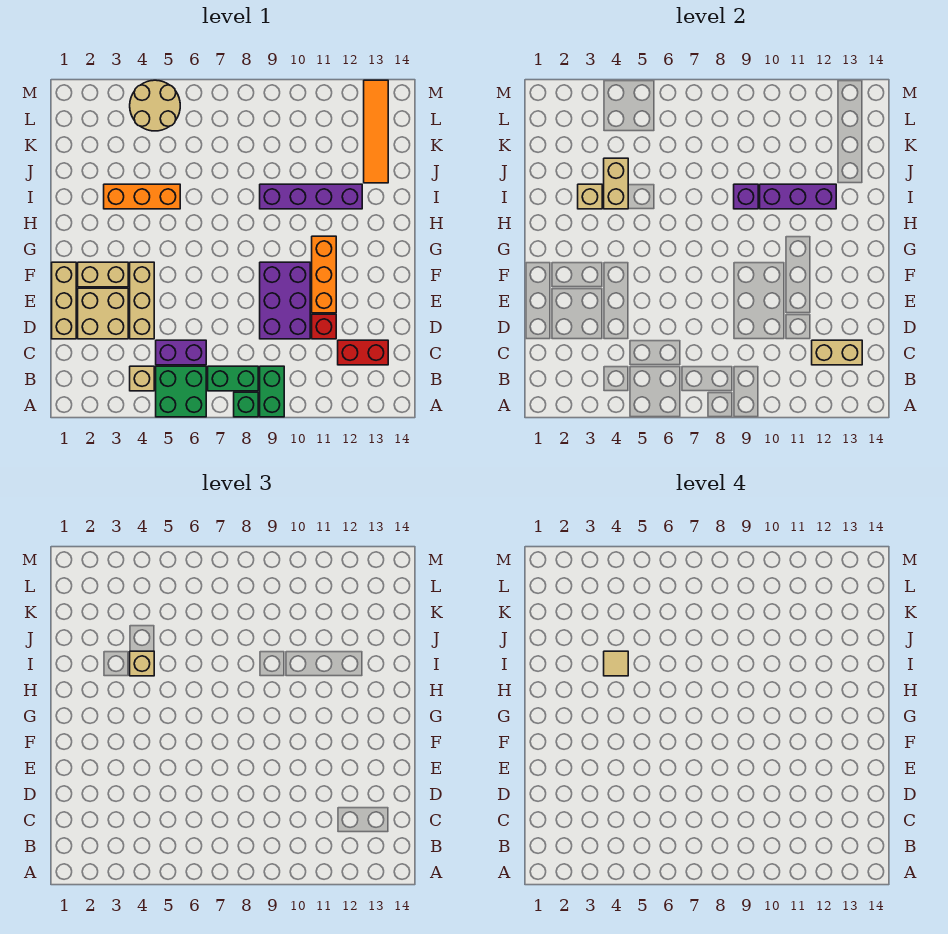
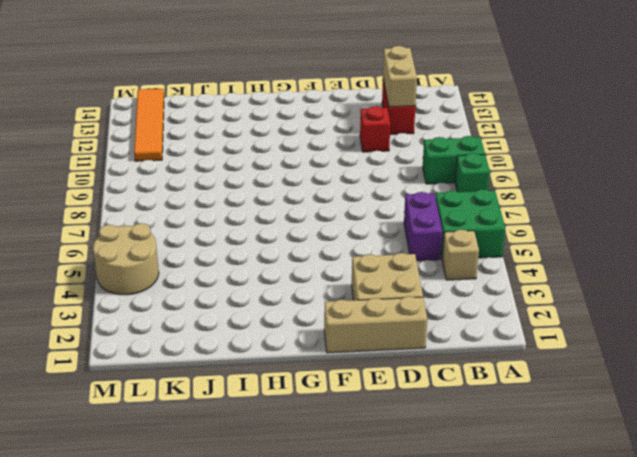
orange 1x4 tile [134,89,164,161] -> orange 1x4 tile turned to [364,80,388,183]
none -> green 1x2 brick [208,366,258,391]
none -> tan 1x3 brick [130,262,154,339]
none -> purple 2x3 brick [260,262,310,339]

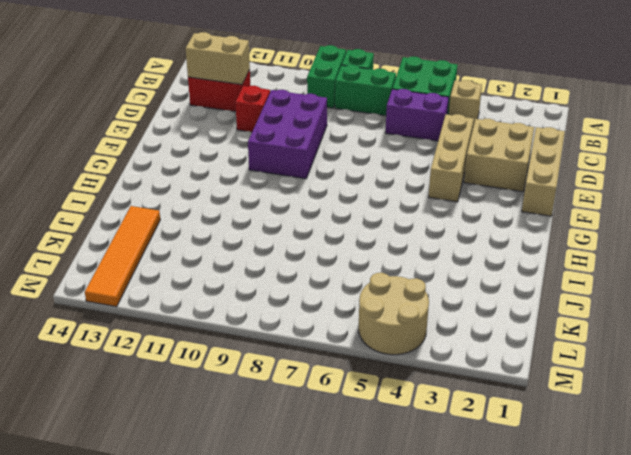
none -> orange 1x3 brick [312,236,336,313]
none -> tan 1x2 brick [78,262,128,287]
none -> orange 1x3 brick [104,184,180,209]

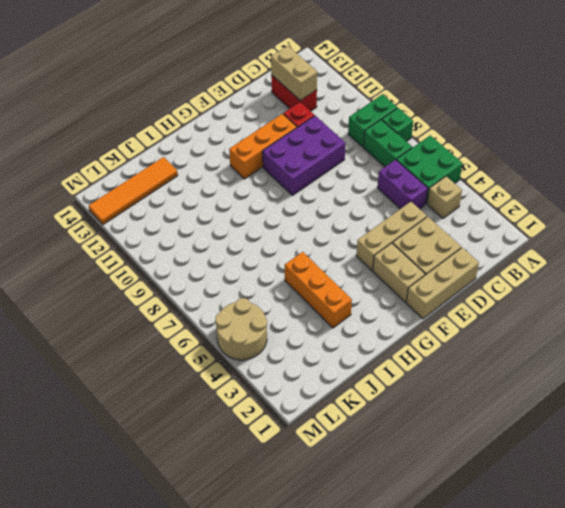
none -> purple 1x4 brick [260,184,362,209]
none -> tan 1x1 brick [578,184,602,209]
none -> tan 1x2 brick [604,158,628,209]

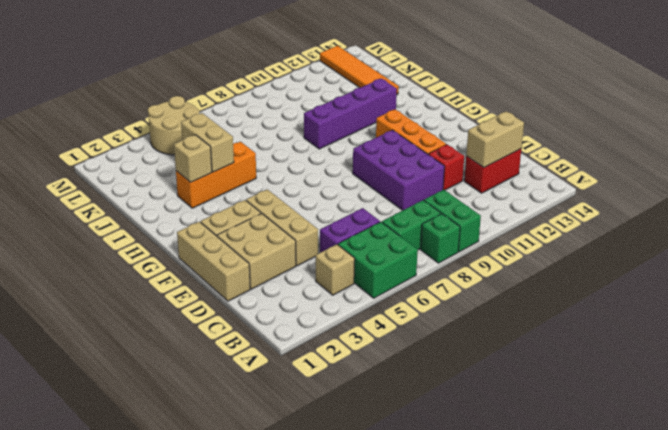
none -> purple 1x1 brick [734,184,758,209]
none -> purple 1x3 brick [760,184,836,209]
none -> tan 1x1 brick [130,651,154,676]

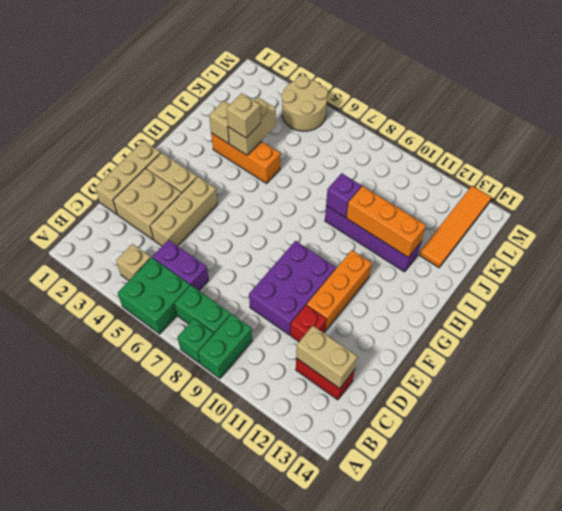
orange 1x3 brick [346,186,426,257] -> purple 1x3 brick [760,184,836,209]
none -> tan 1x1 tile [604,651,628,676]

